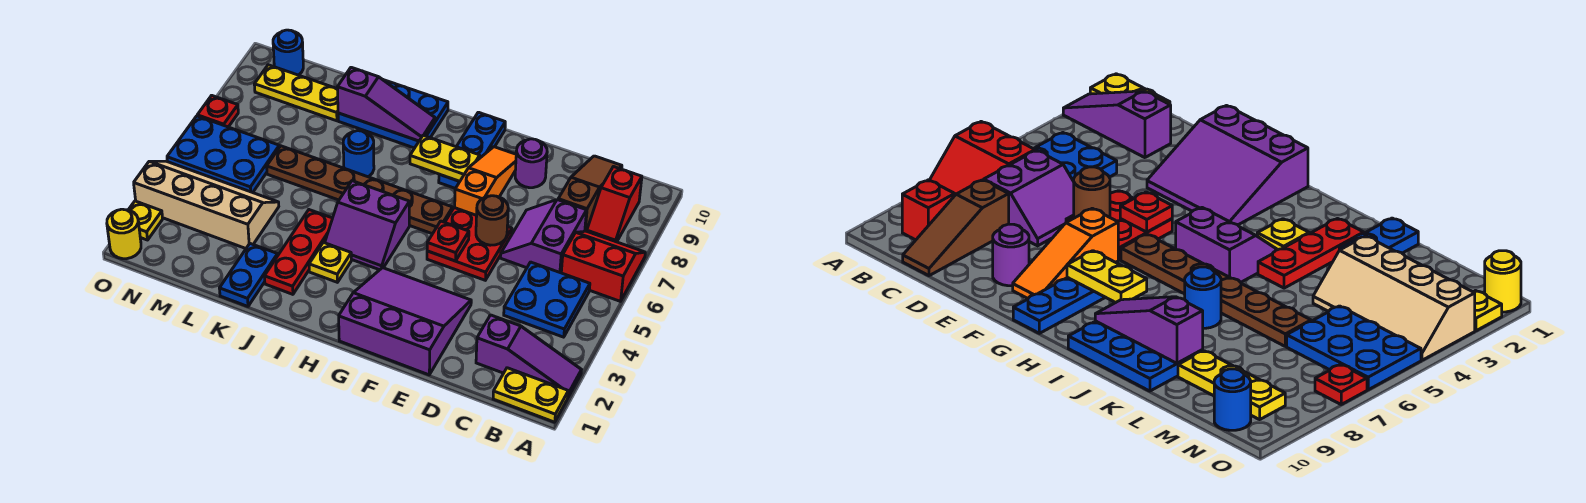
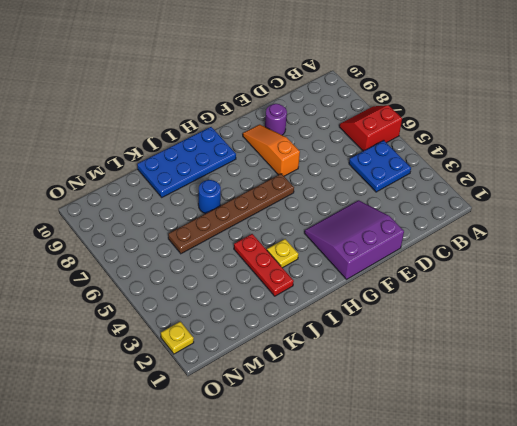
blue 2x4 plate [137,127,236,197] -> blue 2x3 plate [338,80,448,148]
none -> yellow 1x2 plate [493,368,568,422]
none -> purple 1x3 slope [476,315,581,397]
none -> red 1x2 slope [587,167,642,242]
none -> purple 2x2 slope [500,200,587,273]

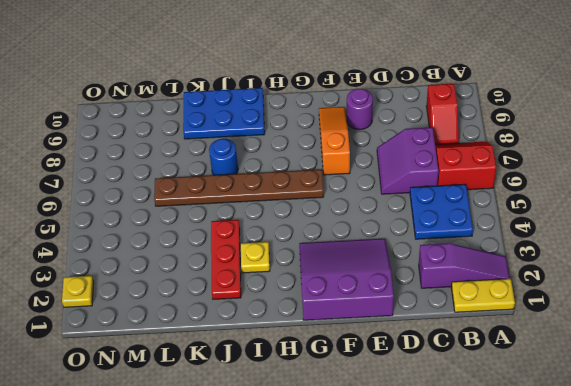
none -> brown 1x3 slope [558,156,622,231]
none -> red 2x2 plate [427,208,512,280]
none -> blue 1x3 plate [439,112,505,188]
none -> purple 2x2 slope [325,181,409,270]

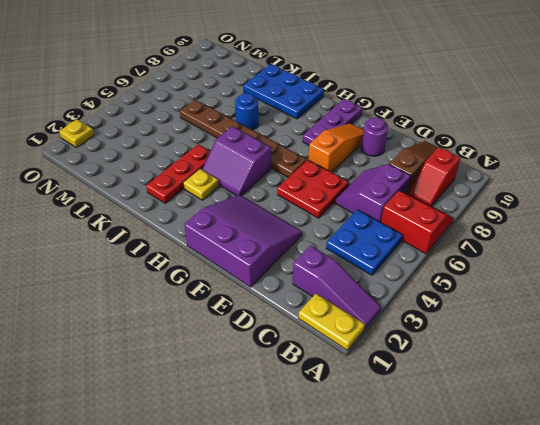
purple 1x3 plate [303,99,362,145] -> blue 1x3 plate [439,112,505,188]
none -> blue 1x2 plate [219,244,278,306]
none -> tan 2x4 slope [134,161,279,248]
none -> yellow 1x3 plate [254,65,338,121]
none -> blue 2x3 plate [167,116,279,193]

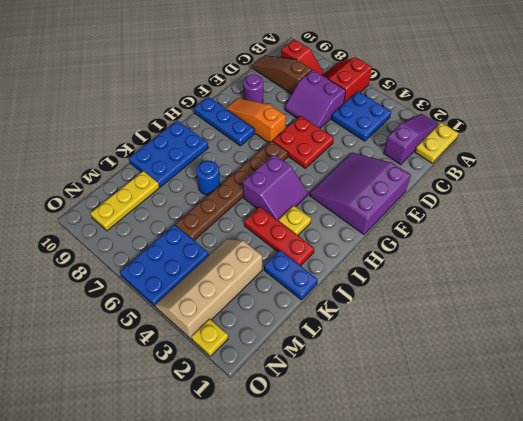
none -> blue 1x1 round brick [273,30,303,75]
none -> yellow 1x1 round brick [107,209,141,259]
none -> red 1x1 plate [197,95,238,127]
none -> brown 1x1 round brick [476,196,508,245]

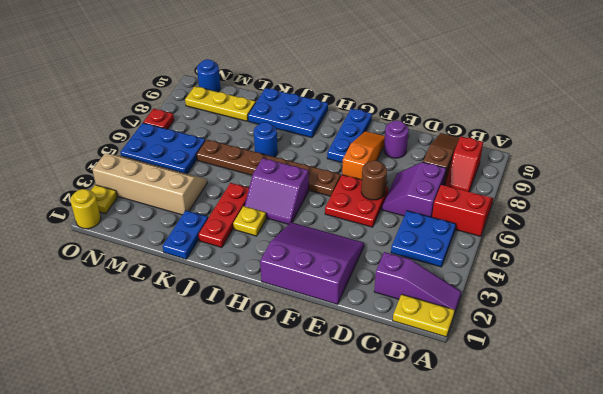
none -> red 1x1 plate [427,221,469,261]
none -> yellow 1x2 plate [410,135,480,181]
none -> purple 1x3 slope [337,67,435,141]

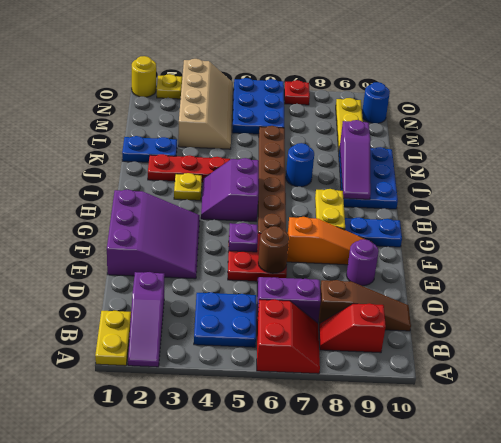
purple 1x1 plate [229,223,258,252] -> red 1x1 plate [427,221,469,261]

